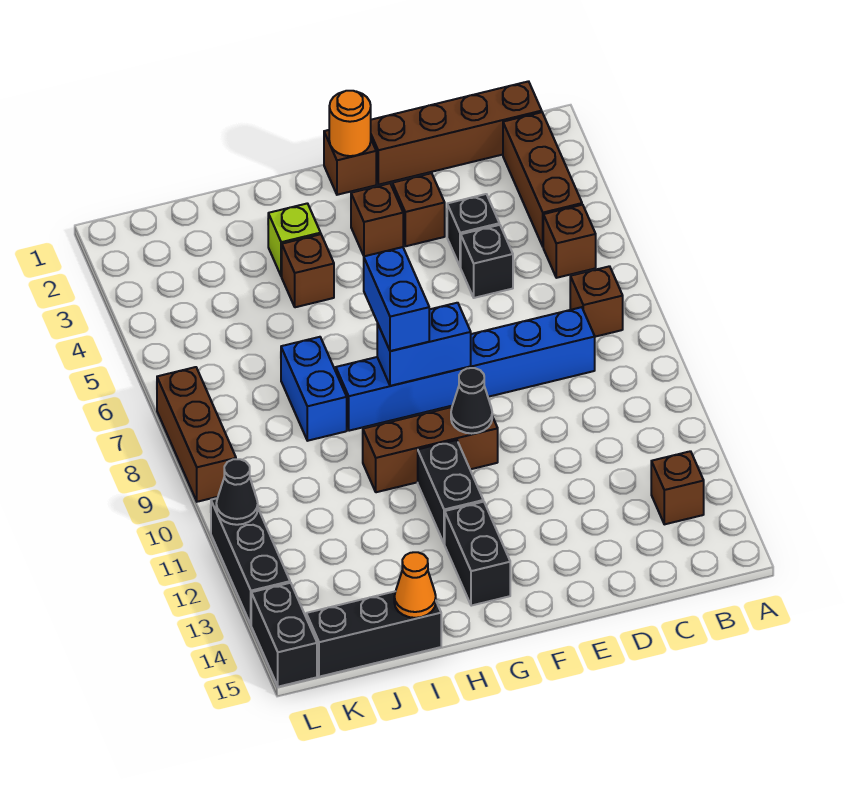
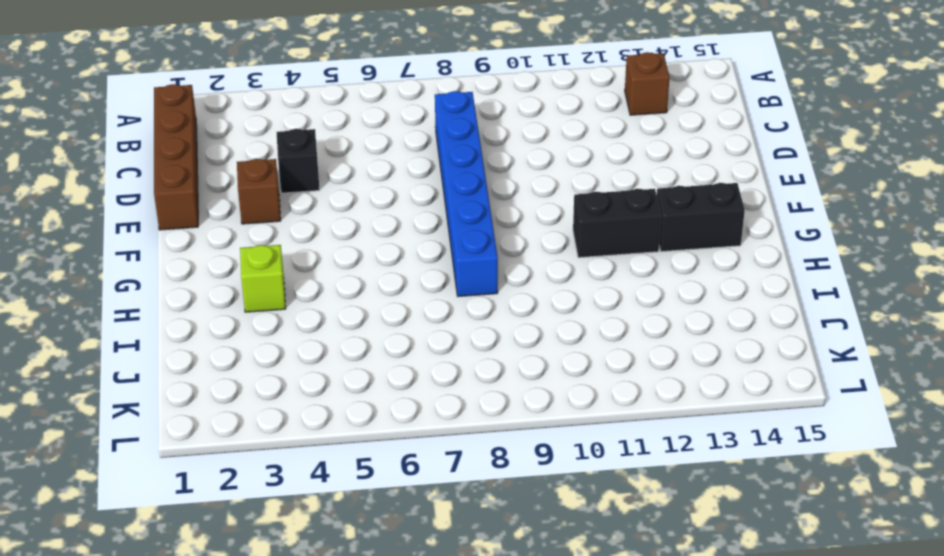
none -> brown 1x3 brick [503,112,582,246]
none -> brown 1x1 brick [543,205,596,278]
none -> brown 1x1 brick [570,266,623,337]

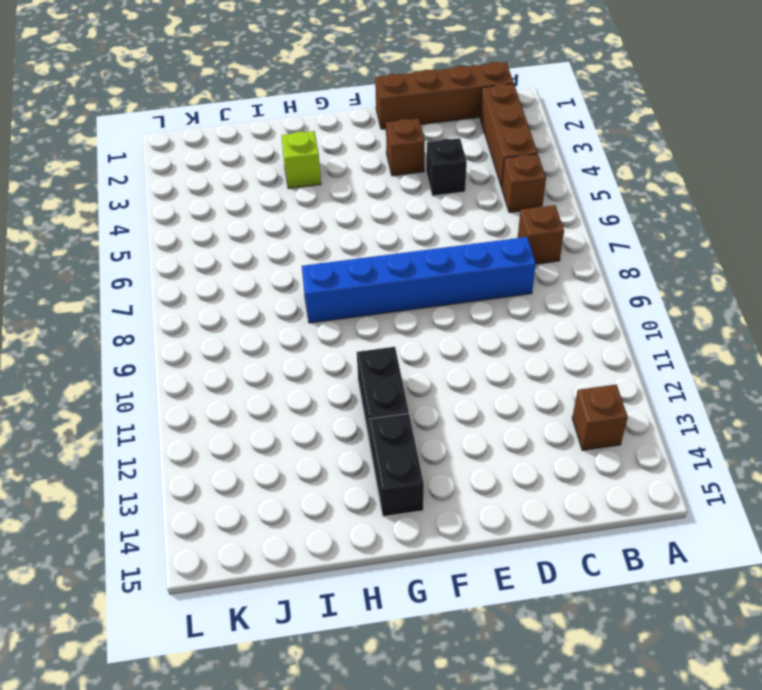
none -> black 1x1 brick [461,225,513,298]
none -> brown 1x1 brick [324,130,376,195]
none -> brown 1x1 brick [351,183,403,256]

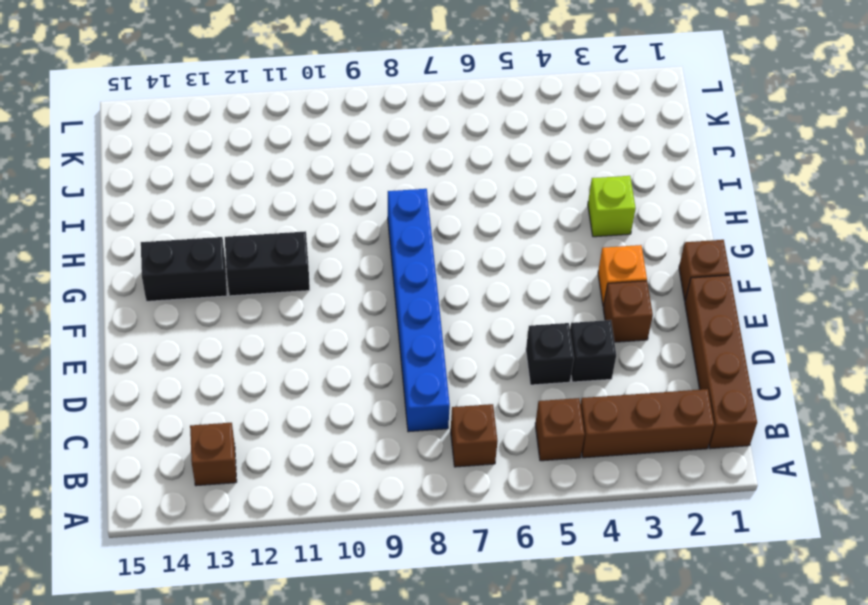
orange 1x1 brick [598,245,647,307] -> brown 1x1 brick [351,183,403,256]
none -> brown 1x3 brick [363,407,498,492]
none -> brown 1x1 brick [282,234,334,307]
none -> blue 1x2 brick [281,337,347,441]

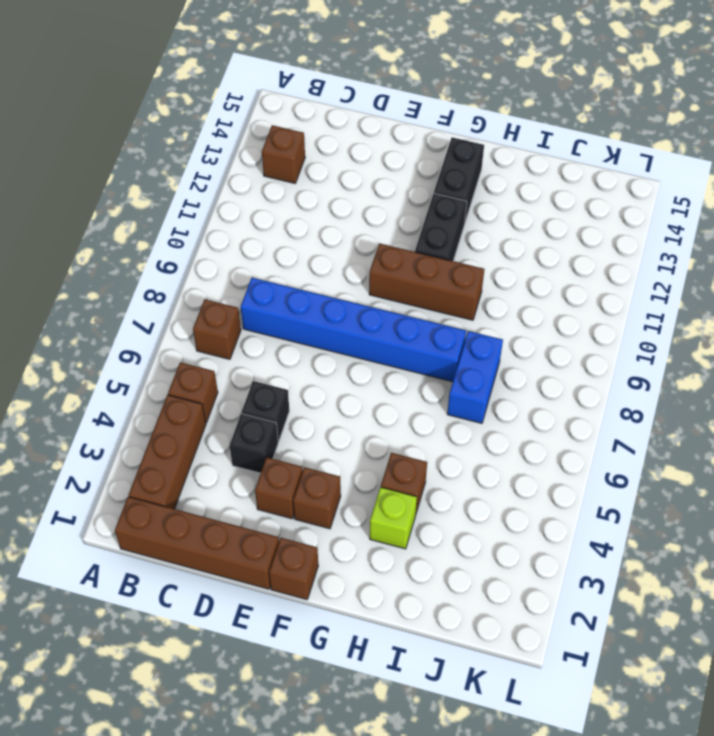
none -> black 1x3 brick [306,592,441,677]
none -> brown 1x3 brick [157,367,236,502]
none -> black 1x3 brick [211,498,290,624]

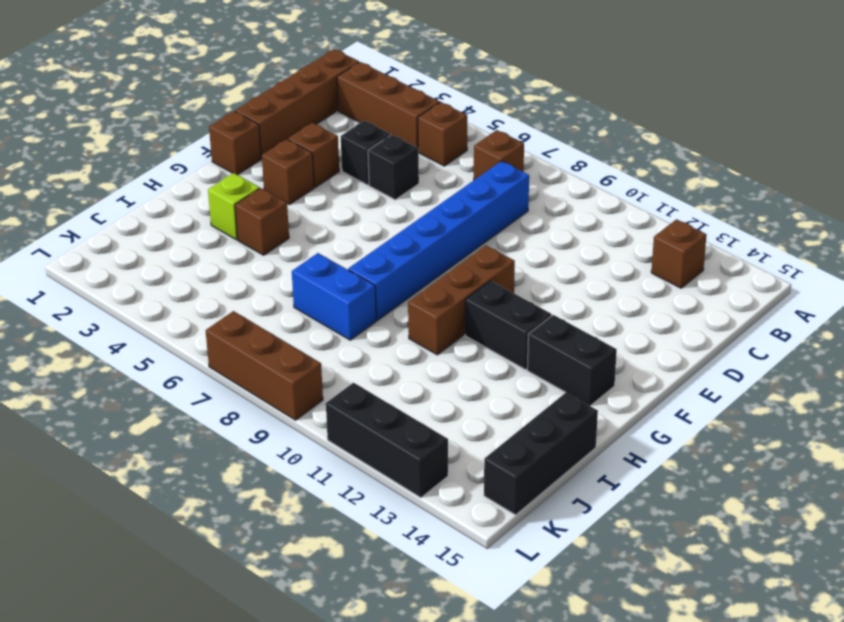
none -> black 1x2 brick [251,583,317,687]
none -> orange 1x1 round brick [329,91,371,156]
none -> blue 1x2 brick [377,303,471,386]

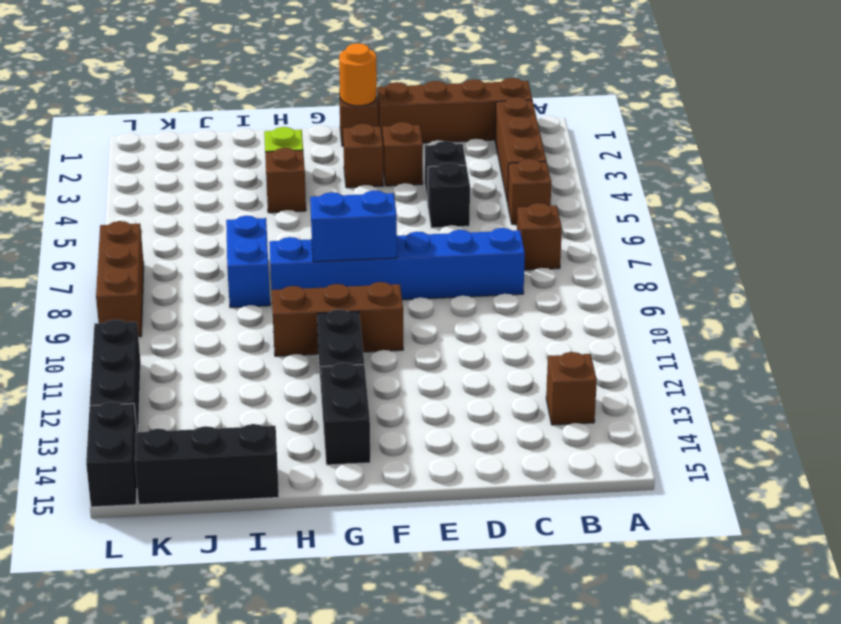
none -> black 1x1 cone [451,368,492,434]
none -> orange 1x1 cone [394,552,436,618]
none -> black 1x1 cone [216,459,258,525]

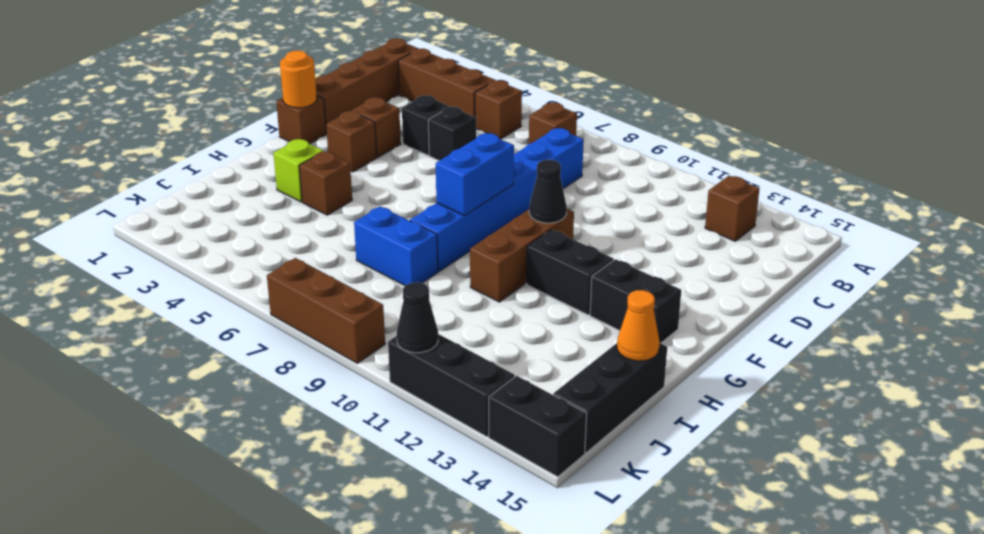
none -> blue 1x2 brick [364,247,429,351]

